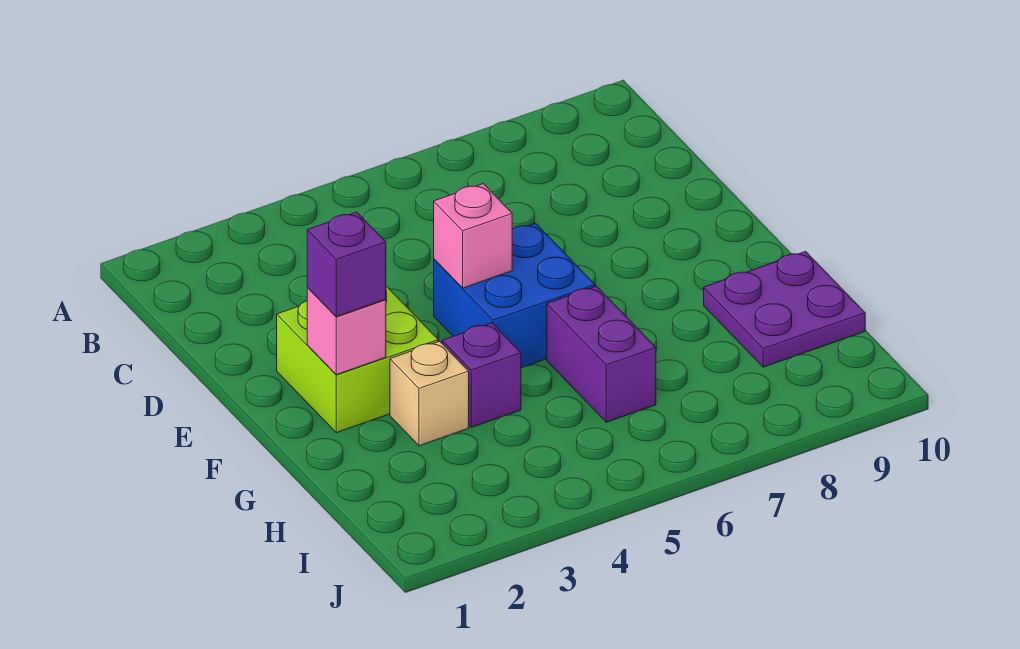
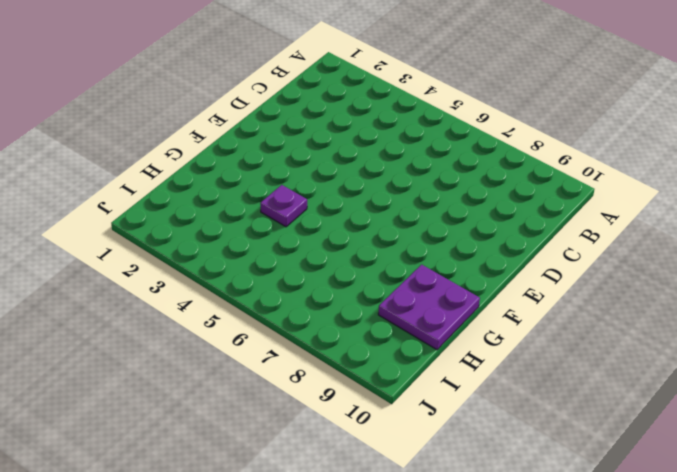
purple 1x1 plate [260,185,307,227] -> purple 1x1 brick [442,323,521,427]
none -> lime 2x2 brick [277,286,438,433]
none -> blue 2x2 brick [434,223,595,368]

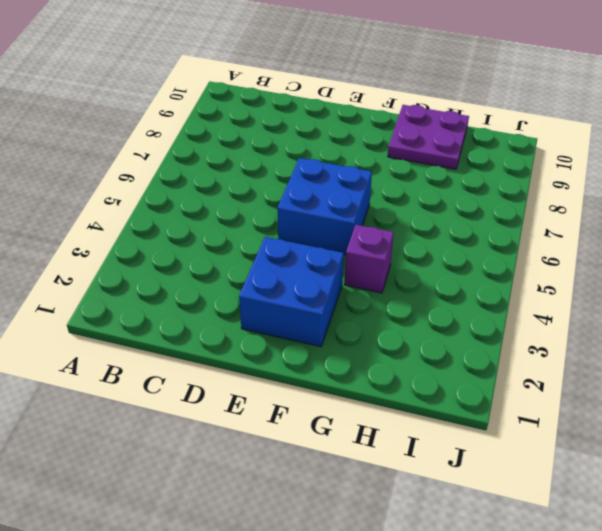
blue 2x2 brick [239,237,344,347] -> lime 2x2 brick [277,286,438,433]
none -> tan 1x1 brick [390,341,469,446]
none -> purple 1x2 brick [547,286,656,422]

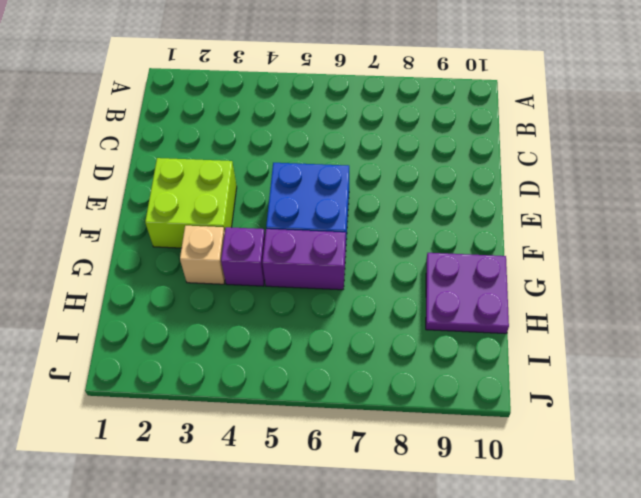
purple 1x2 brick [262,229,346,290] -> purple 1x2 brick turned to [547,286,656,422]
none -> pink 1x1 brick [434,184,512,288]
none -> pink 1x1 brick [307,288,386,375]

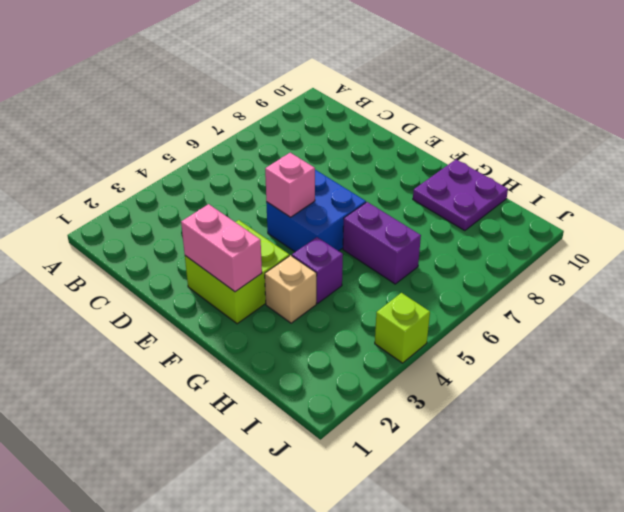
pink 1x2 brick [181,204,262,292] -> pink 1x1 brick [307,288,386,375]
lime 1x1 brick [375,293,430,363] -> none
none -> purple 1x1 brick [307,212,386,317]

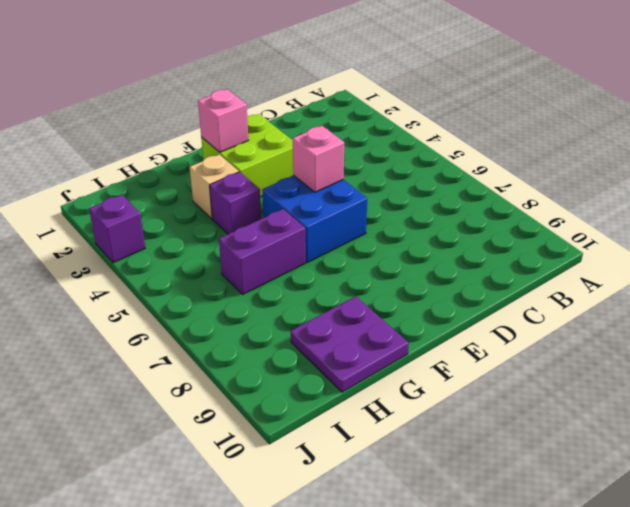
purple 1x1 brick [89,195,145,263] -> purple 1x1 brick moved to [307,212,386,317]

